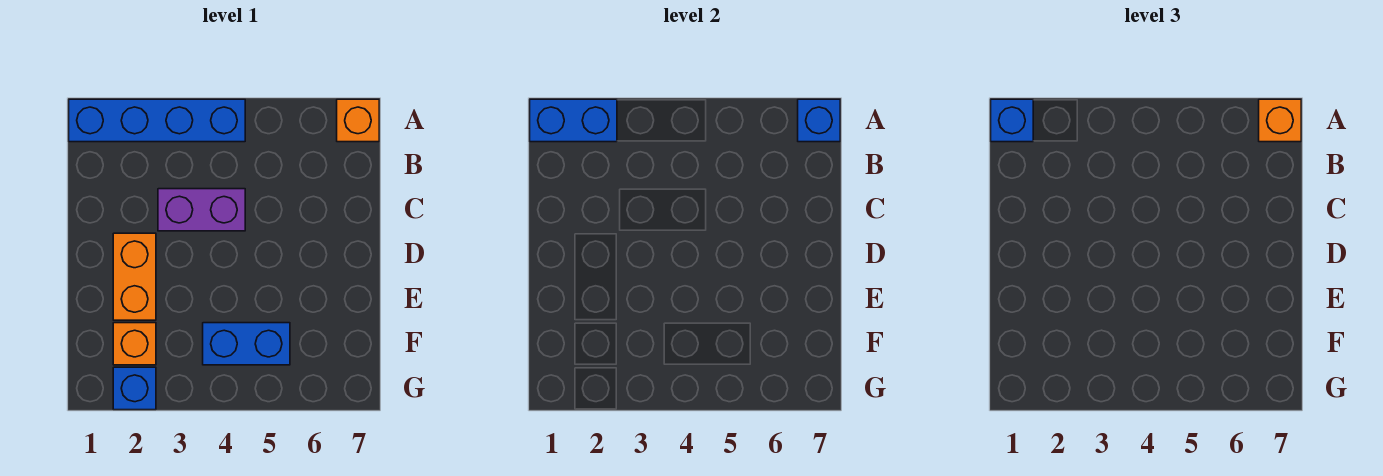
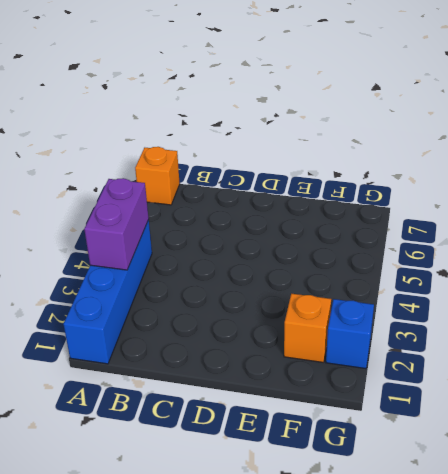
purple 1x2 brick [84,178,149,270] -> purple 1x2 brick moved to [158,189,245,231]
none -> orange 1x2 brick [113,233,156,320]
none -> blue 1x2 brick [203,323,290,365]

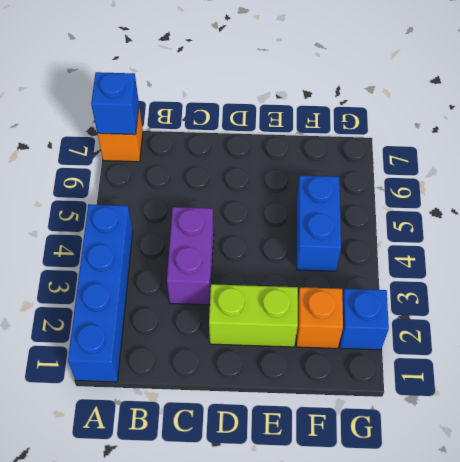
lime 1x2 brick [209,284,298,347] -> orange 1x2 brick [113,233,156,320]
none -> blue 1x2 brick [530,99,617,142]
none -> blue 1x1 brick [991,99,1033,142]

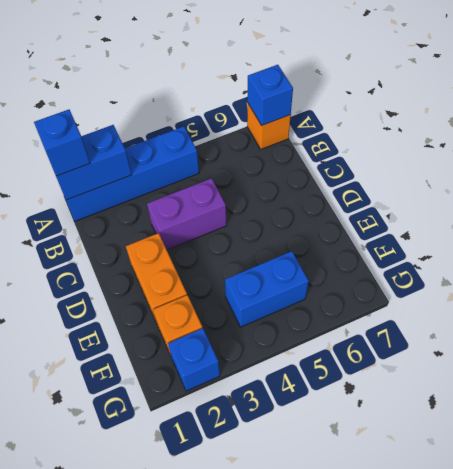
none -> orange 1x1 brick [1259,99,1301,142]

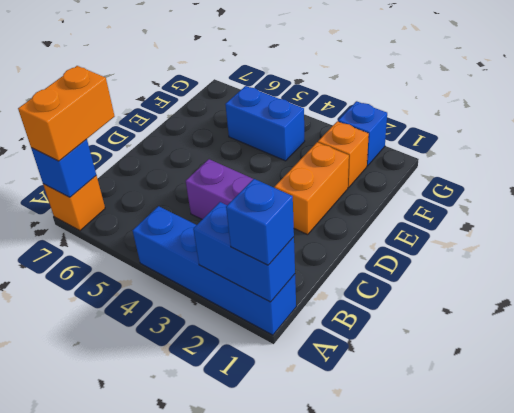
orange 1x2 brick [18,66,115,161] -> orange 1x1 brick [1259,99,1301,142]

